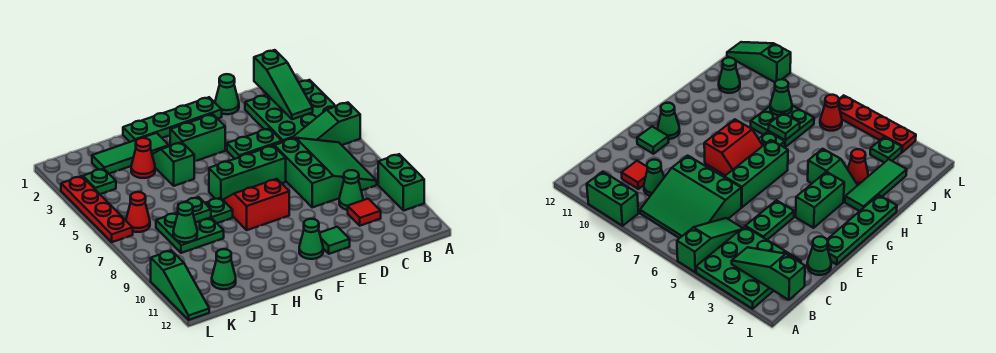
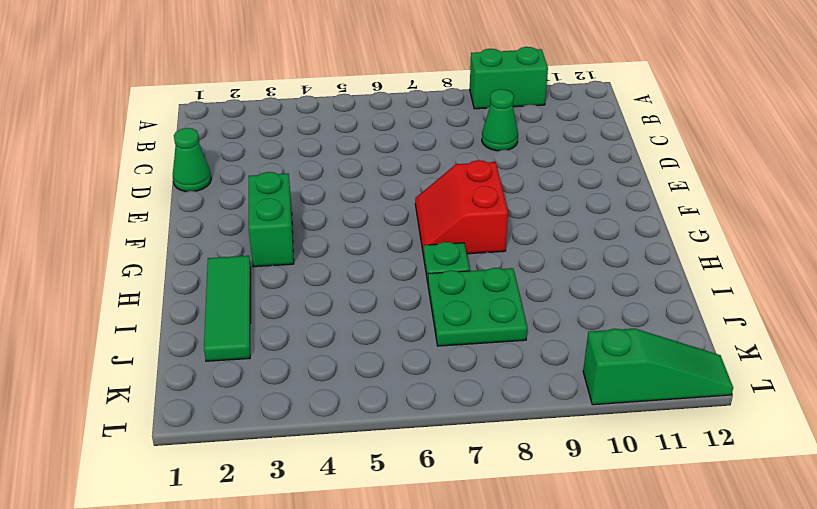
none -> green 3x3 plate [245,80,336,142]
none -> green 1x3 slope [291,102,360,145]
none -> green 3x3 slope [274,138,377,207]

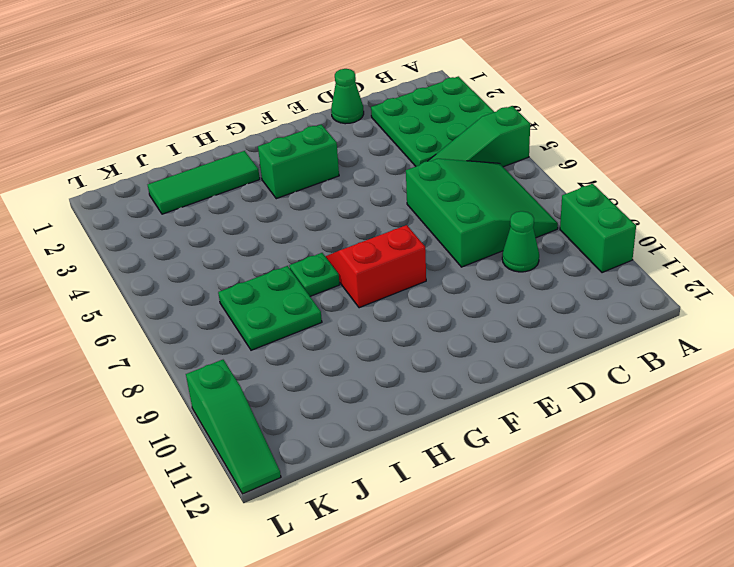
none -> red 1x1 tile [348,199,381,226]
none -> green 1x2 plate [227,129,282,159]
none -> green 1x4 plate [123,97,222,142]

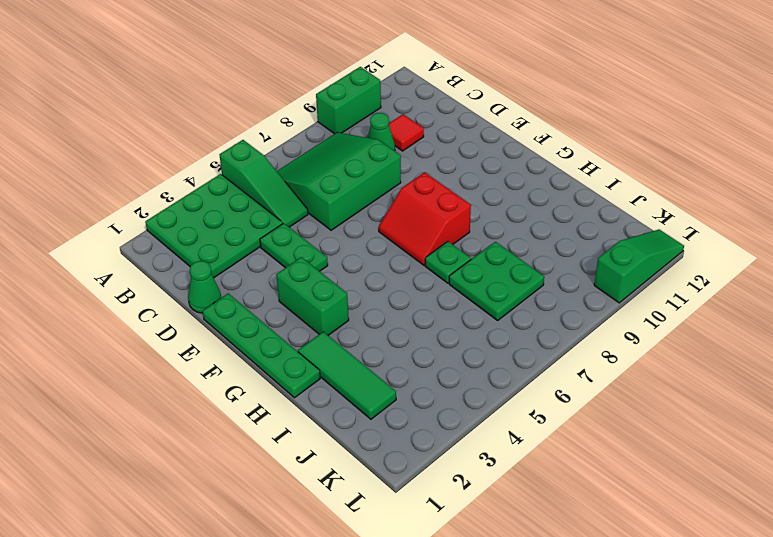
none -> green 1x3 brick [209,146,286,200]
none -> green 1x1 tile [320,227,350,254]
none -> green 1x1 cone [299,219,323,259]

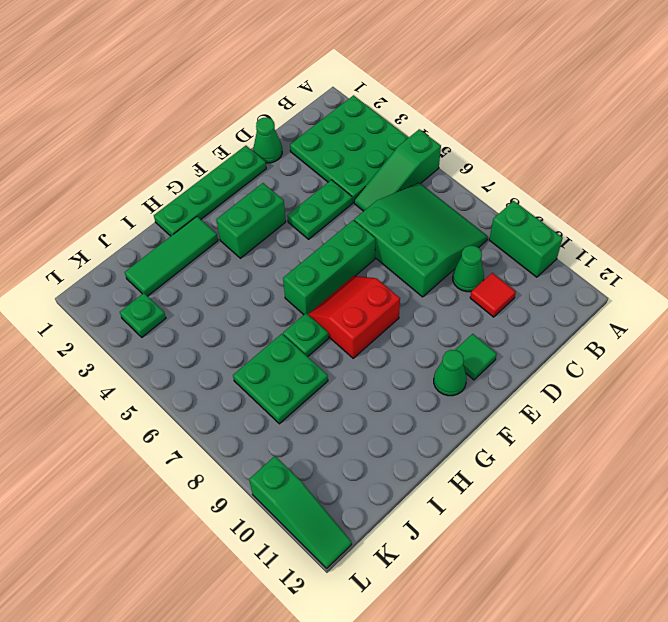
none -> green 1x2 slope [152,142,194,186]
none -> red 1x1 cone [131,138,155,178]
none -> green 1x1 cone [212,249,236,289]

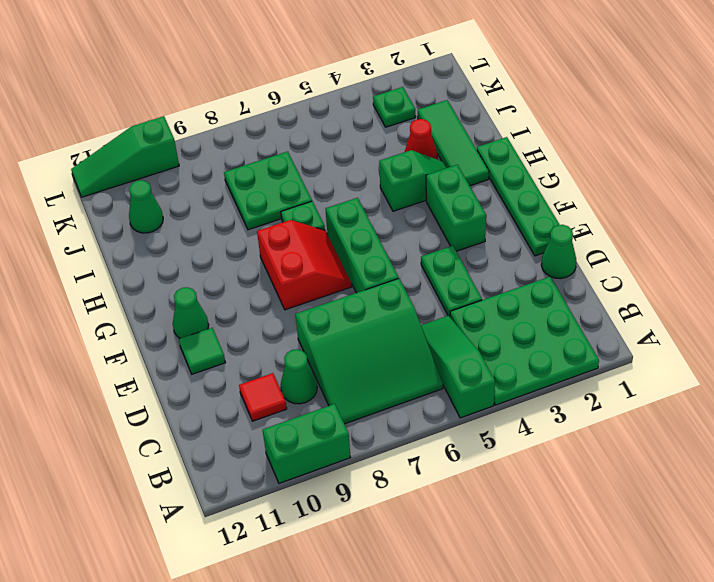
none -> red 1x1 cone [126,192,150,232]
none -> red 1x4 plate [61,176,133,242]
none -> green 1x3 slope [254,50,313,119]

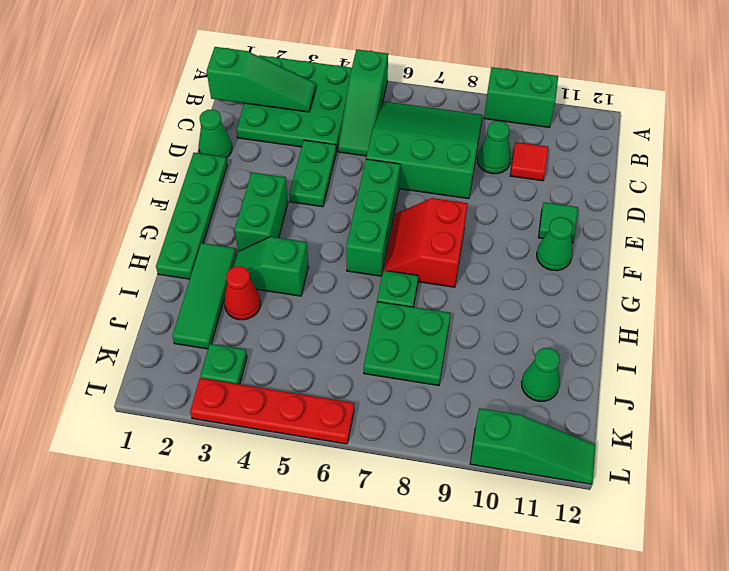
none -> red 1x1 cone [126,192,150,232]
none -> green 1x1 plate [178,197,211,223]
none -> green 1x1 cone [173,202,197,242]

